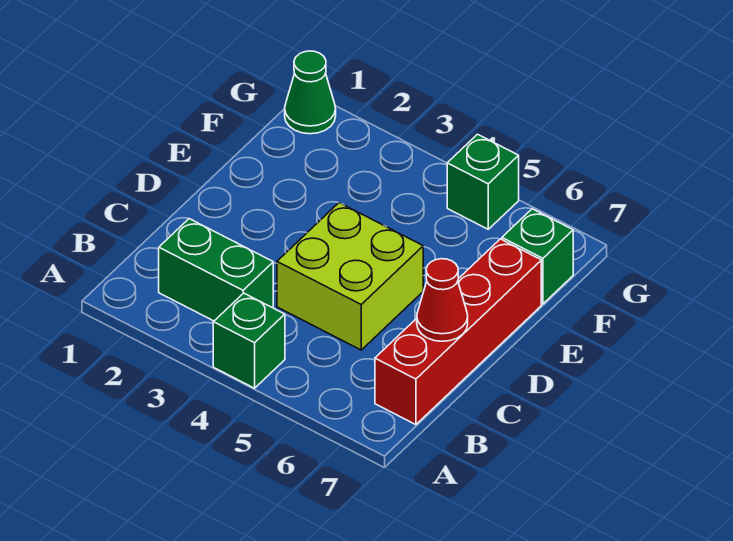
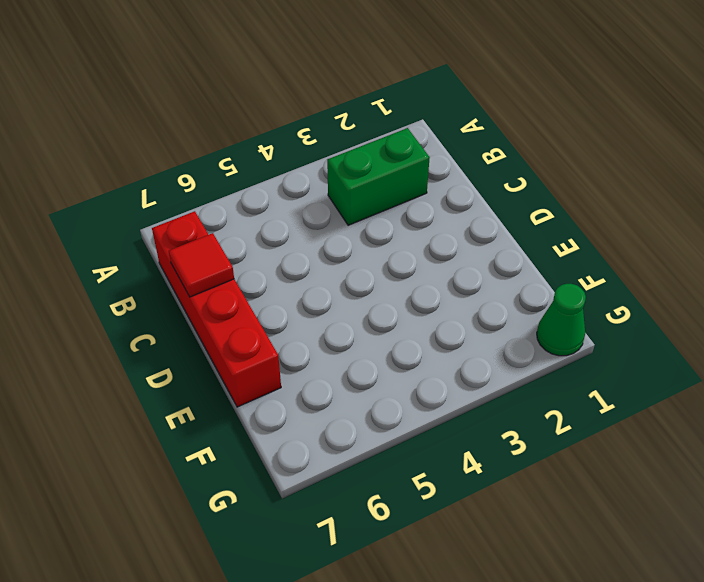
red 1x1 tile [169,233,234,297] -> red 1x1 cone [417,259,468,341]
none -> green 1x1 brick [213,293,285,388]
none -> lime 2x2 brick [277,203,423,350]

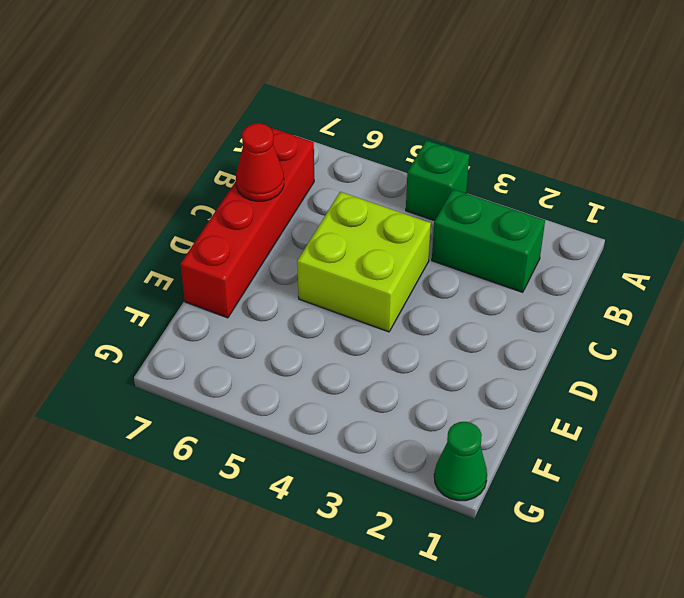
none -> green 1x1 brick [502,209,573,304]
none -> green 1x1 brick [447,134,519,229]

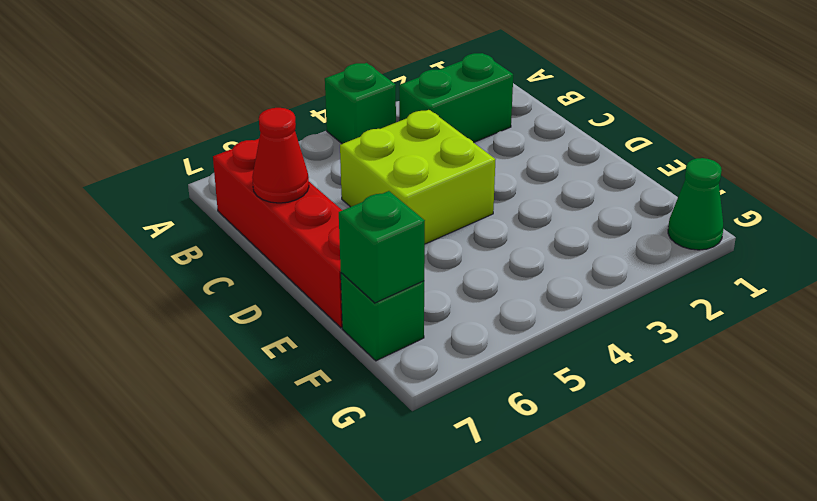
green 1x1 brick [339,191,425,303] -> green 1x1 brick moved to [447,134,519,229]

